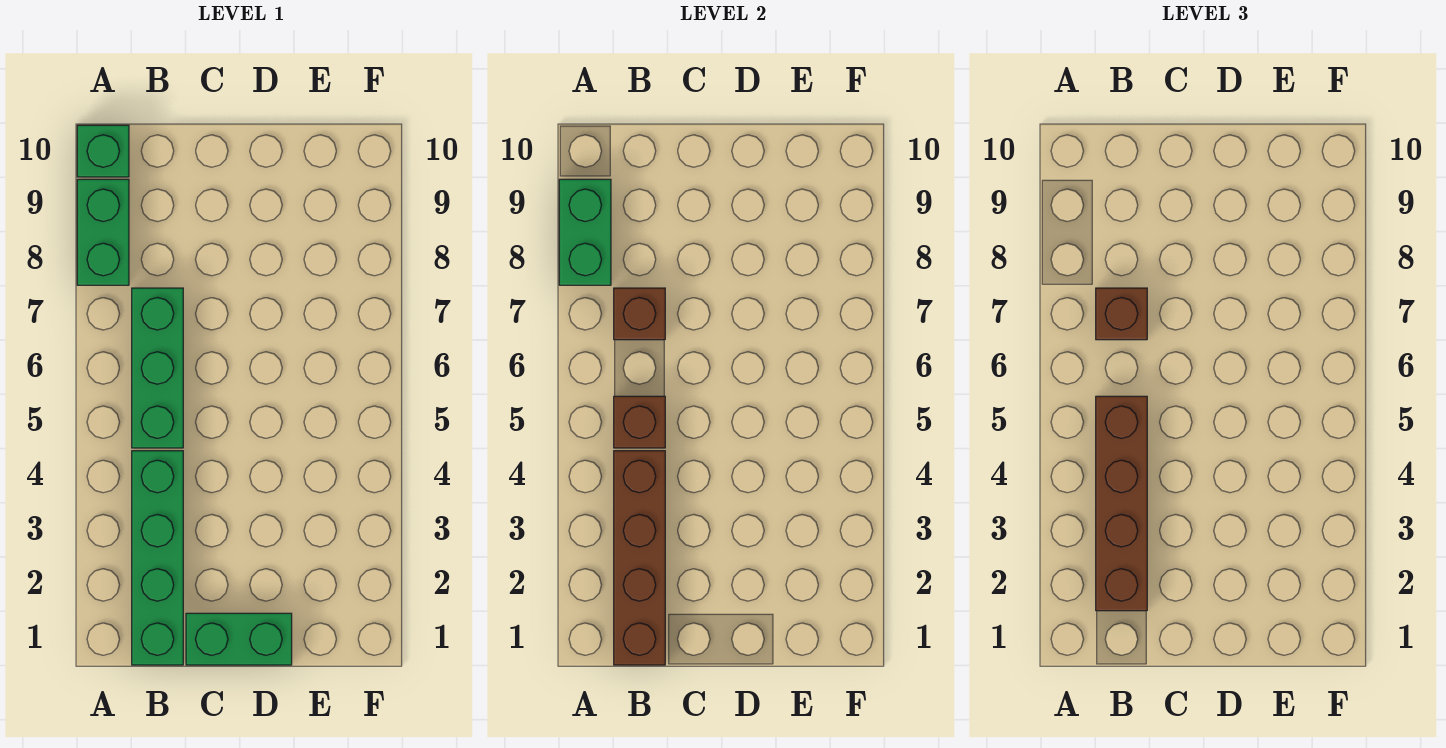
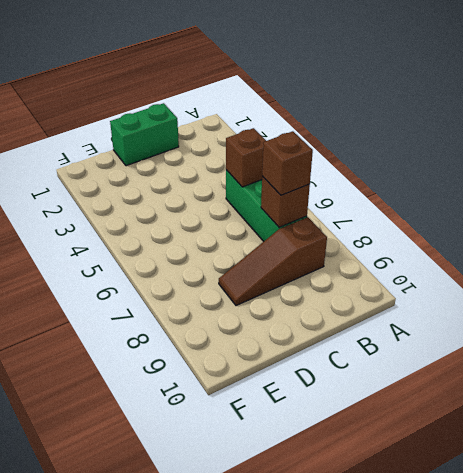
brown 1x3 slope [219,217,327,306] -> none
none -> green 1x2 brick [77,179,129,285]
none -> green 1x1 brick [77,125,129,177]

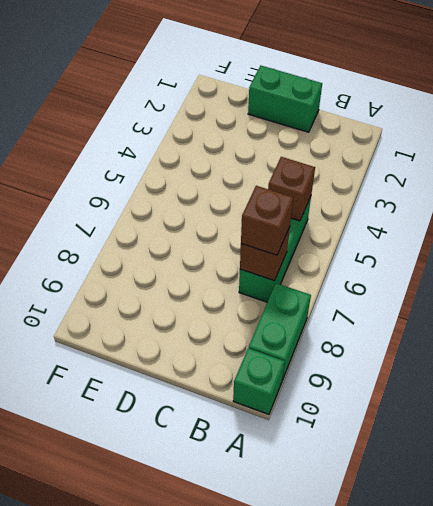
none -> green 1x4 brick [132,451,183,665]
none -> green 1x2 brick [559,179,611,285]

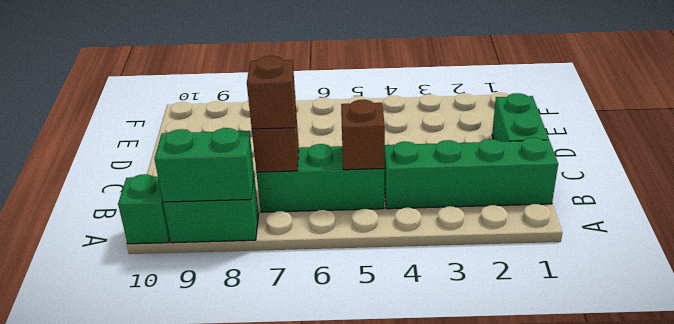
none -> brown 1x4 brick [614,451,665,665]
none -> brown 1x4 brick [1096,396,1147,611]

